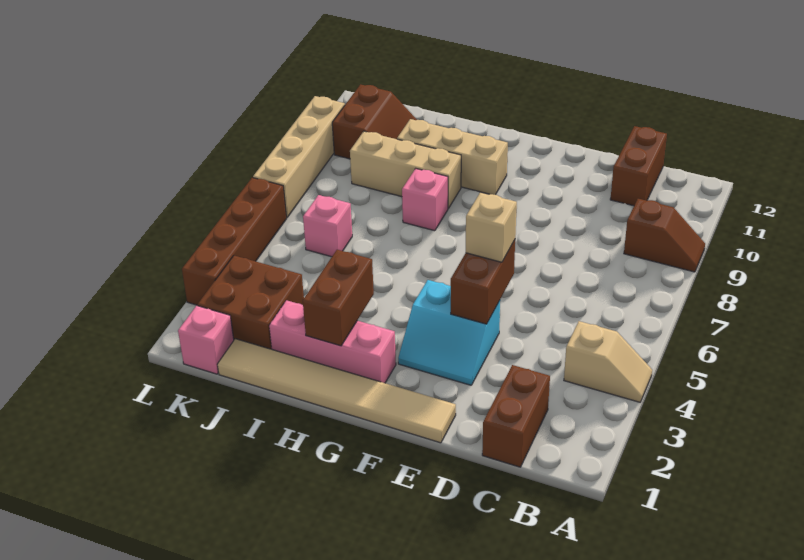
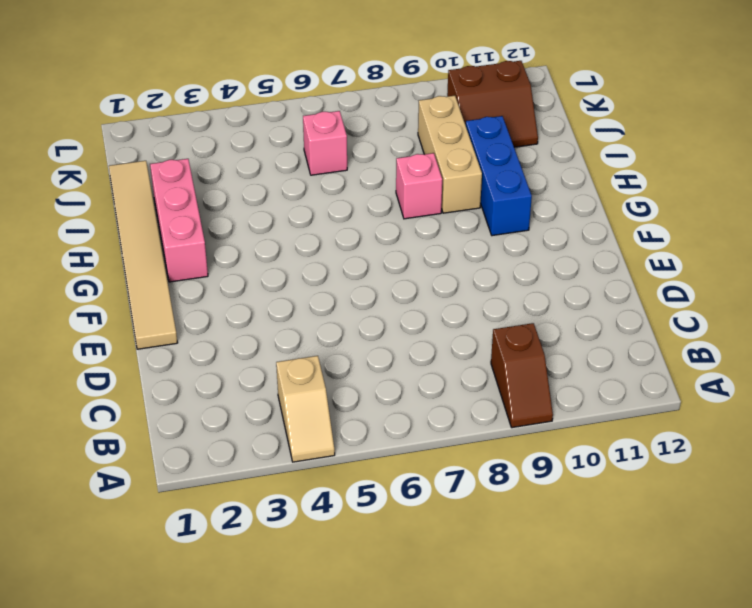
blue 1x3 brick [466,116,532,236] -> tan 1x3 brick [397,119,508,195]
none -> brown 1x2 brick [482,365,550,467]
none -> brown 1x2 brick [610,126,667,206]
none -> cyan 2x2 slope [398,280,500,385]

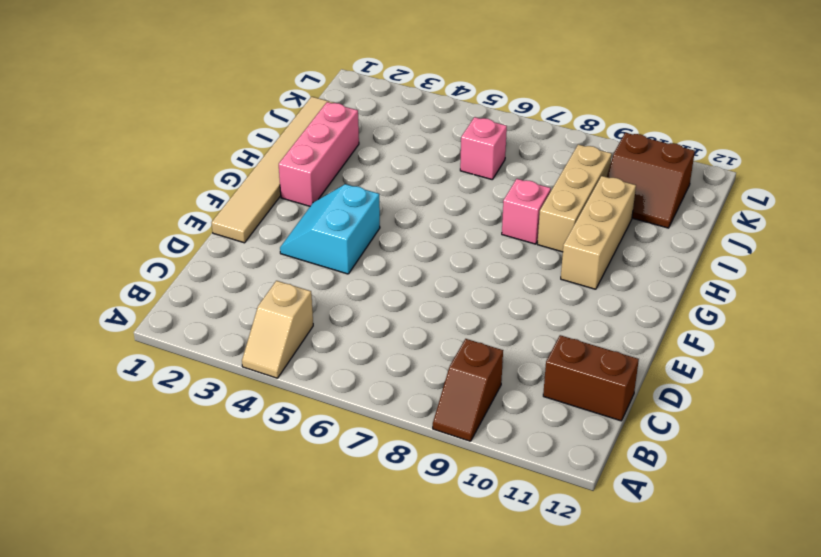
none -> brown 1x2 brick [482,365,550,467]
none -> brown 2x2 brick [198,256,304,349]
none -> pink 1x1 brick [178,305,234,374]

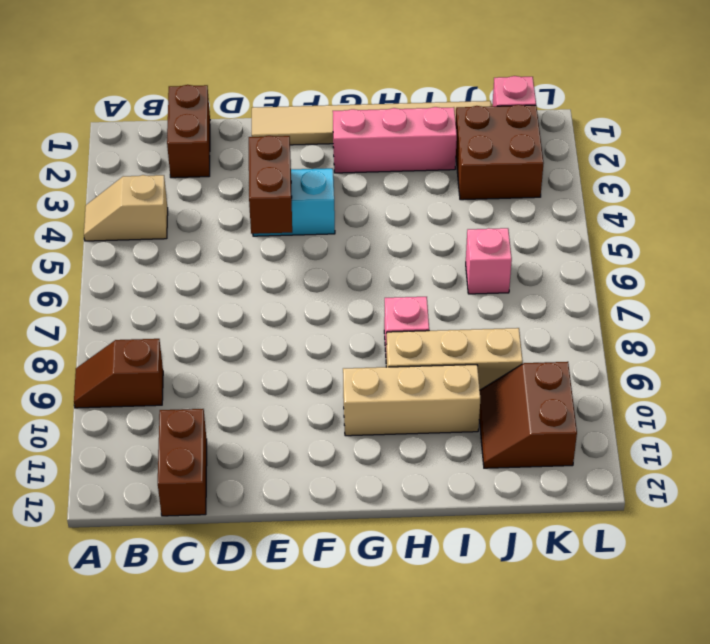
none -> brown 1x4 brick [182,178,286,305]
none -> tan 1x4 brick [253,96,345,218]
none -> brown 1x2 brick [303,250,374,346]

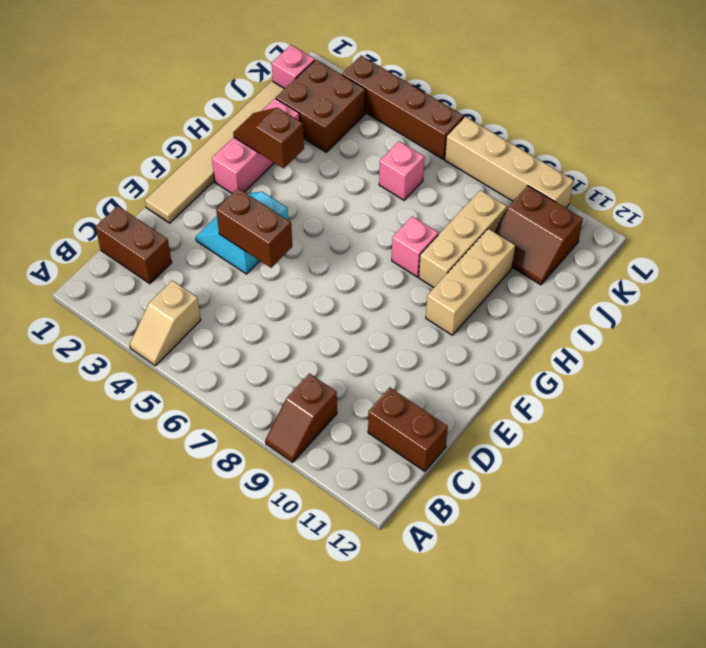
brown 1x2 slope [233,108,304,168] -> brown 1x2 brick [303,250,374,346]
none -> tan 1x1 brick [466,193,517,262]

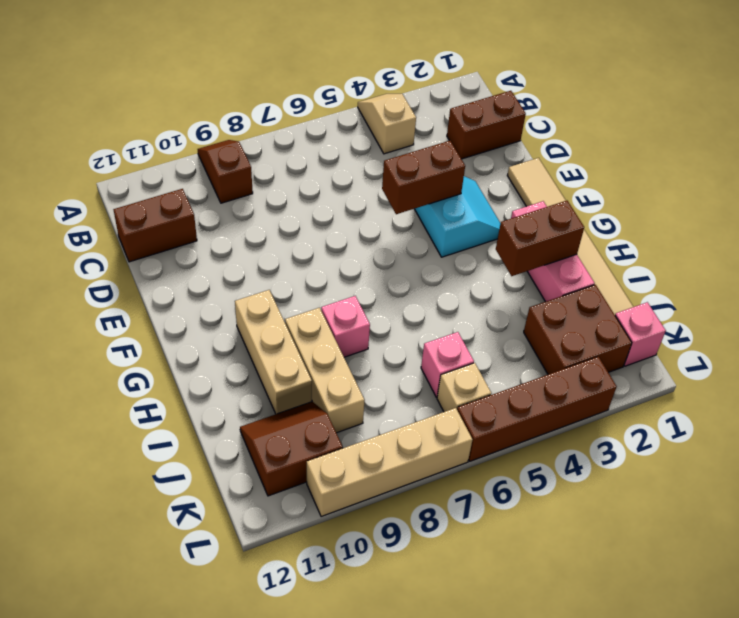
tan 1x1 brick [437,363,491,412] -> tan 1x1 brick moved to [466,193,517,262]

